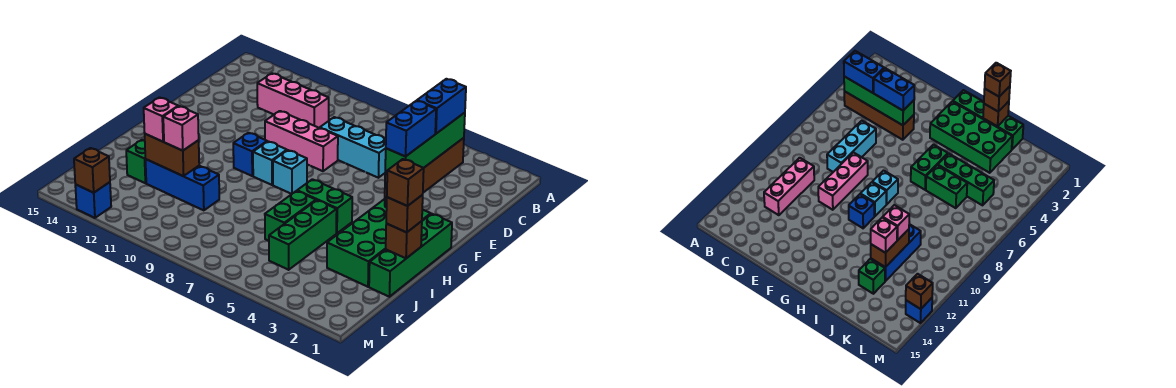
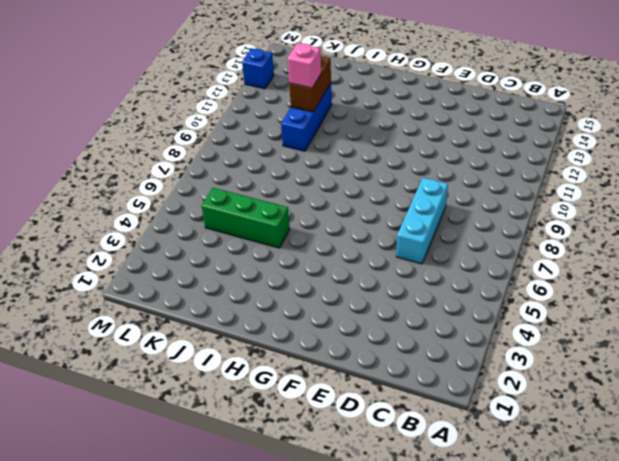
none -> brown 1x4 brick [385,138,464,198]
none -> pink 1x3 brick [257,73,329,128]
none -> pink 1x3 brick [265,111,338,171]

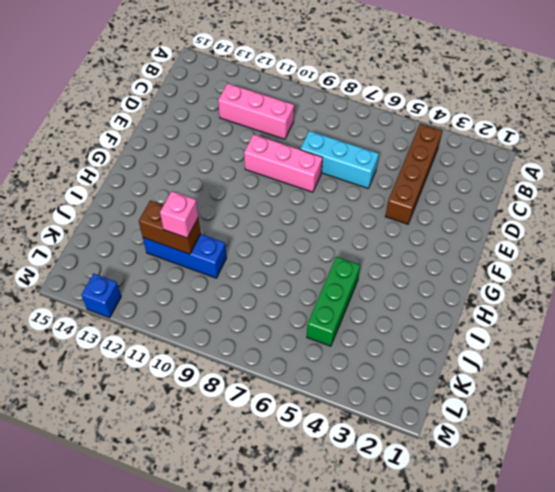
none -> green 1x4 brick [369,214,452,297]
none -> green 2x4 brick [327,198,431,287]
none -> cyan 1x1 brick [273,150,307,194]

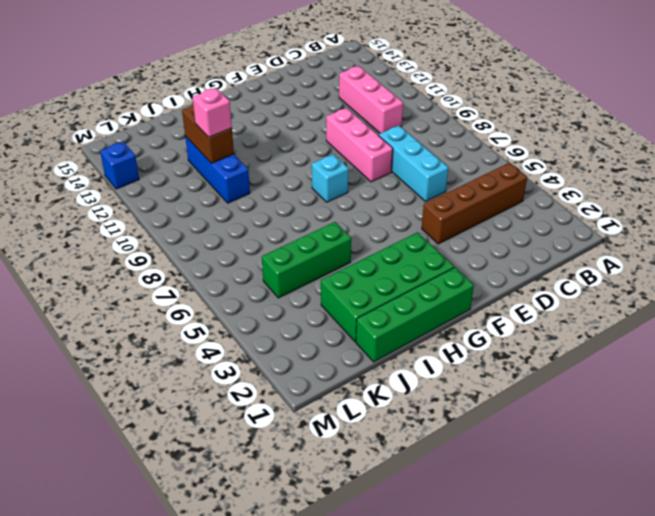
none -> cyan 1x1 brick [253,141,287,185]
none -> blue 1x1 brick [233,133,267,176]
none -> green 1x2 brick [297,179,352,233]

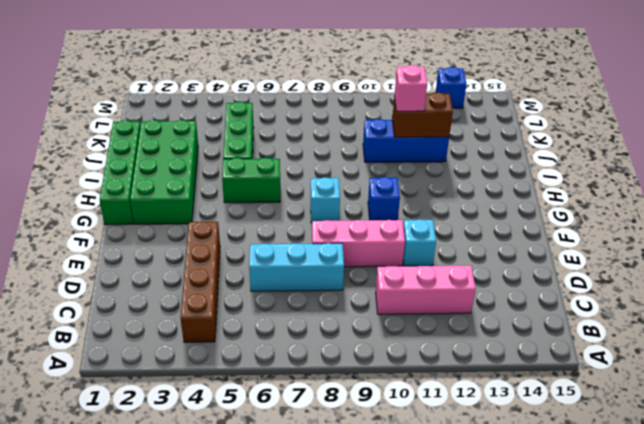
cyan 1x1 brick [403,219,436,266] -> cyan 1x1 brick moved to [253,141,287,185]
none -> green 1x2 brick [265,191,316,241]
none -> green 1x1 brick [126,140,146,183]
none -> green 1x4 brick [385,113,465,174]

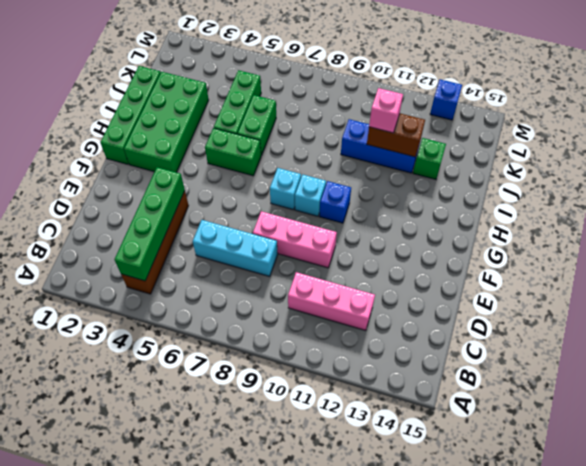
none -> brown 1x1 brick [386,221,422,258]
none -> brown 1x1 brick [74,148,110,193]
none -> blue 1x2 brick [417,79,466,134]

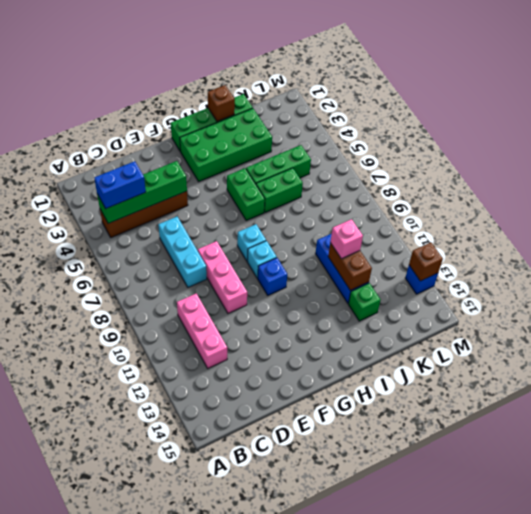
none -> blue 1x2 brick [386,101,436,157]
none -> brown 1x1 brick [386,195,423,232]
none -> pink 1x1 brick [144,97,178,142]

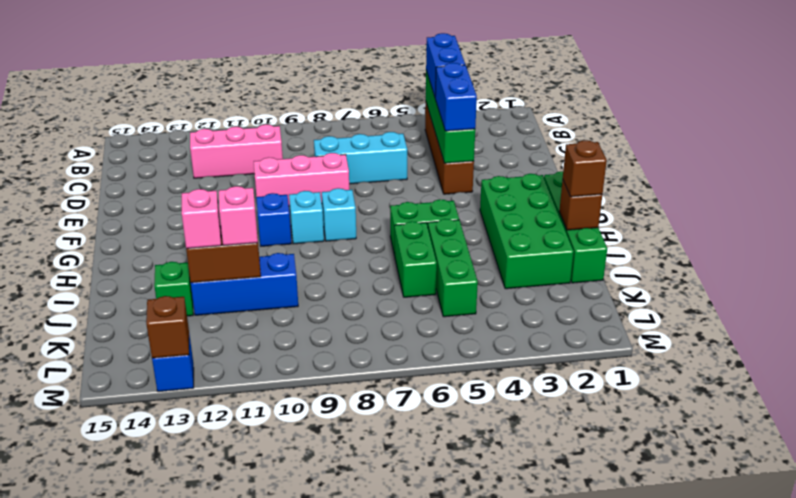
none -> brown 1x1 brick [387,159,424,206]

